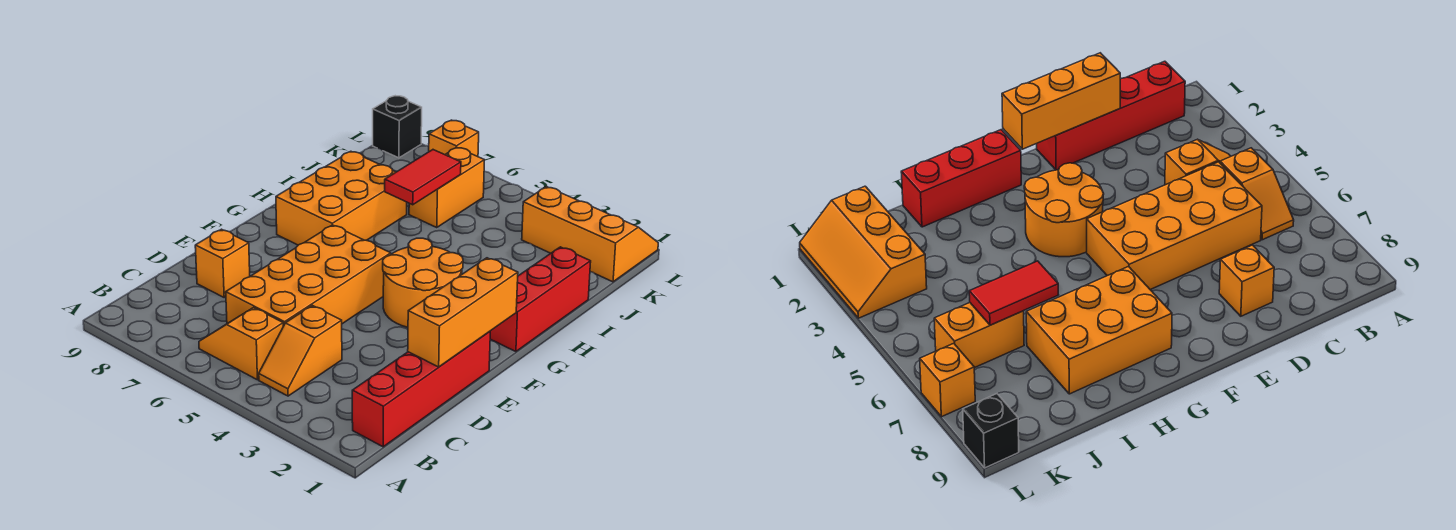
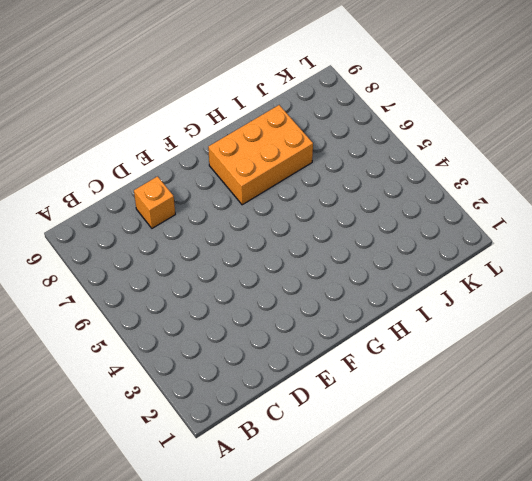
none -> red 1x4 brick [352,331,490,447]
none -> orange 1x2 slope [259,306,342,396]
none -> orange 1x2 slope [199,308,283,380]

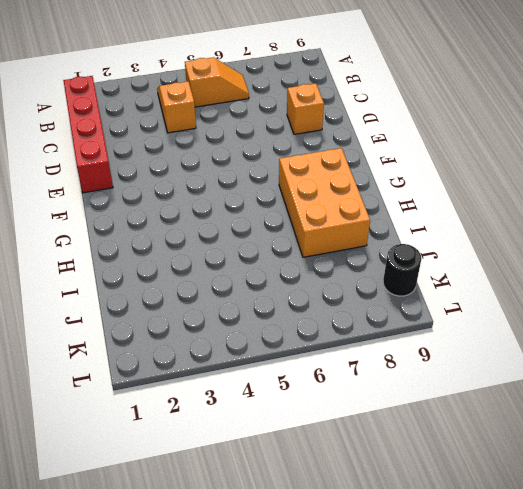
black 1x1 round brick [383,244,422,296] -> none
none -> orange 2x4 brick [226,225,391,326]
none -> orange 2x2 round brick [383,238,463,327]
none -> red 1x3 brick [490,247,591,352]

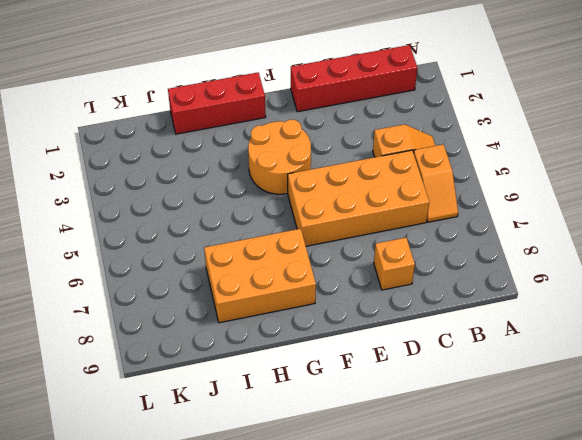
none -> orange 1x2 brick [409,147,484,227]
none -> orange 2x3 slope [522,187,658,282]
none -> orange 1x1 brick [429,120,479,157]

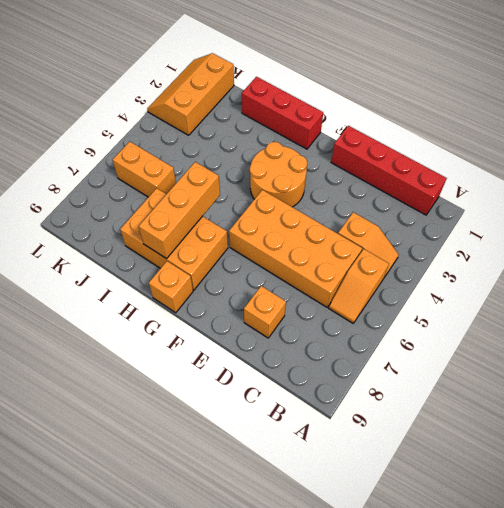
orange 1x1 brick [149,261,193,313] -> orange 1x1 brick moved to [429,120,479,157]
orange 1x3 brick [139,162,220,259] -> orange 1x3 brick turned to [408,258,518,367]
none -> black 1x1 brick [373,96,422,158]
none -> red 1x2 tile [385,150,461,205]

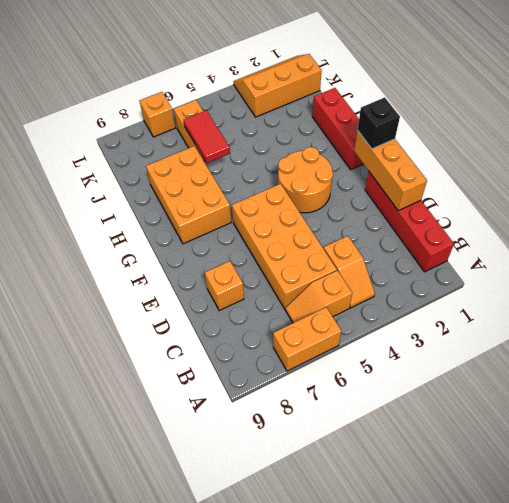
orange 1x2 brick [273,307,341,371] -> none
black 1x1 brick [357,97,400,149] -> black 1x1 brick moved to [373,96,422,158]

